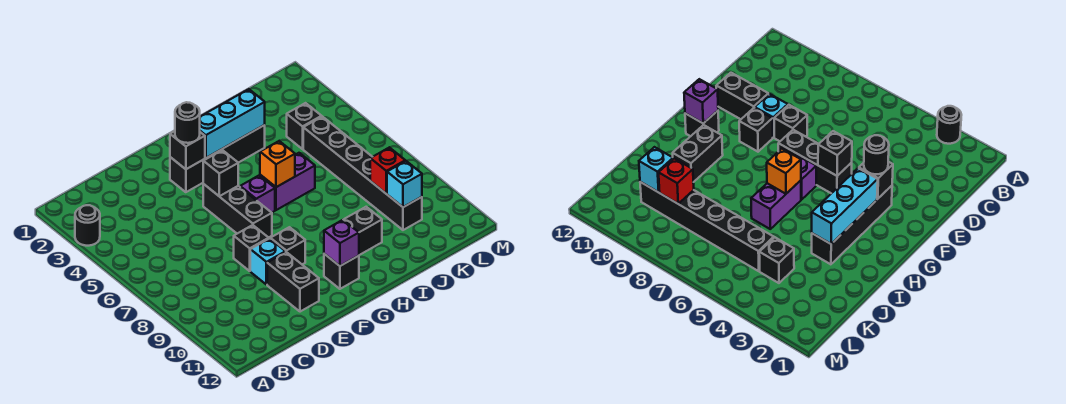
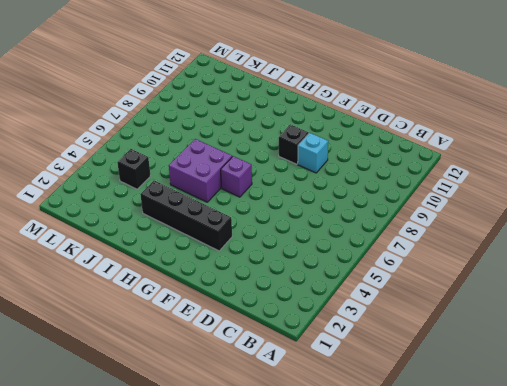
purple 2x2 brick [169,139,232,202] -> purple 1x2 brick [260,153,315,210]
none -> black 1x1 round brick [75,205,100,246]
none -> black 1x1 brick [234,225,269,271]
none -> black 1x2 brick [267,252,319,312]

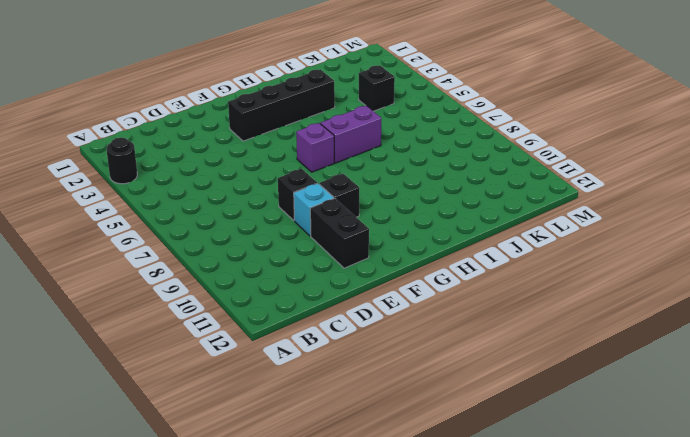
none -> black 1x3 brick [203,184,272,238]
none -> black 1x1 brick [324,254,359,289]
none -> black 1x2 brick [343,207,382,255]

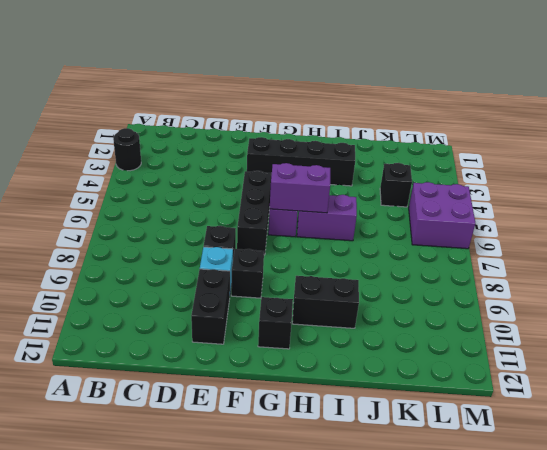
purple 1x2 brick [270,163,330,213] -> orange 1x1 brick [260,141,295,187]
purple 2x2 brick [409,182,475,249] -> none
none -> black 1x6 brick [303,117,422,230]
none -> black 1x1 brick [170,131,205,169]
none -> black 1x1 brick [203,150,238,196]

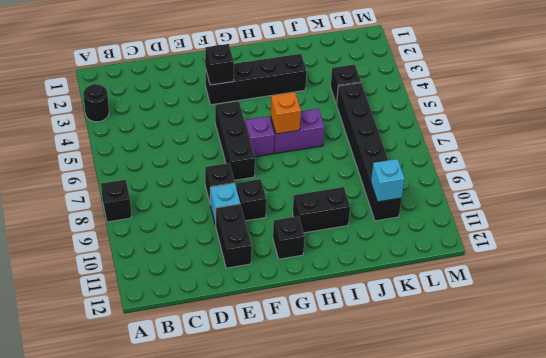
black 1x1 brick [101,180,132,222] -> black 1x1 brick moved to [203,150,238,196]
none -> cyan 1x3 brick [200,89,265,158]
none -> purple 1x1 brick [324,220,359,266]
none -> red 1x1 brick [370,147,405,194]

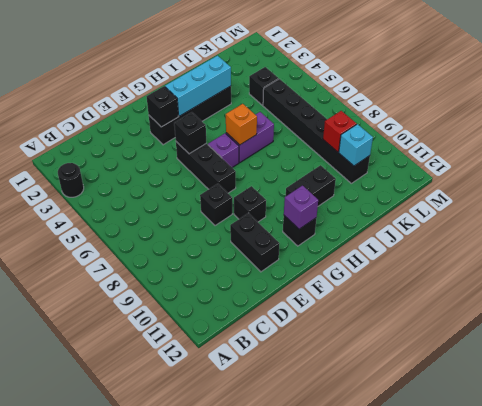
none -> cyan 1x1 brick [250,239,285,285]
none -> black 1x1 round brick [175,102,200,143]

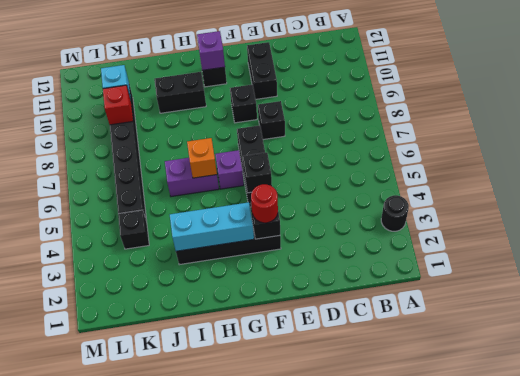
red 1x1 round brick [251,184,278,223] -> black 1x1 round brick [175,102,200,143]
none -> cyan 1x1 brick [250,239,285,285]

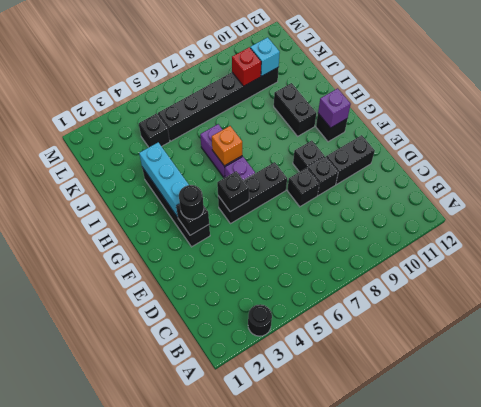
black 1x1 brick [307,157,338,195] -> cyan 1x1 brick [250,239,285,285]

